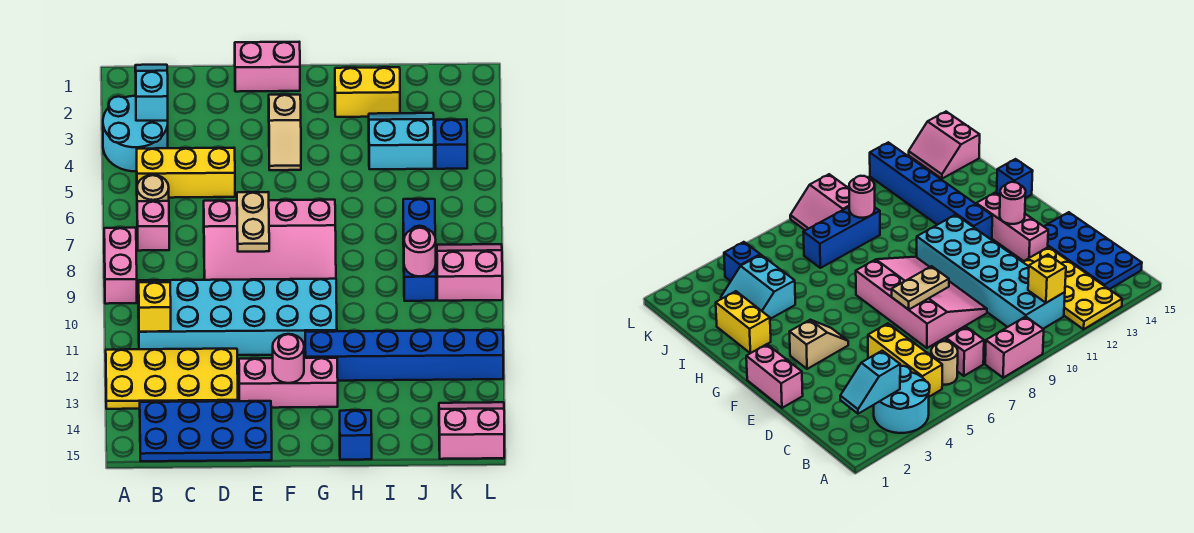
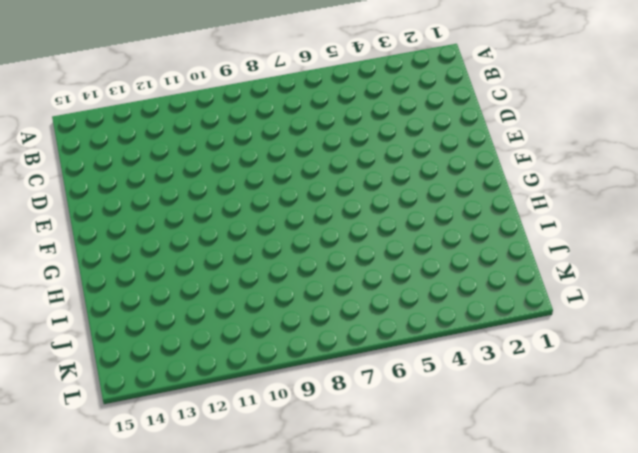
none -> cyan 2x2 round brick [103,96,168,171]
none -> pink 1x2 brick [104,228,137,304]
none -> yellow 2x4 plate [106,349,238,409]

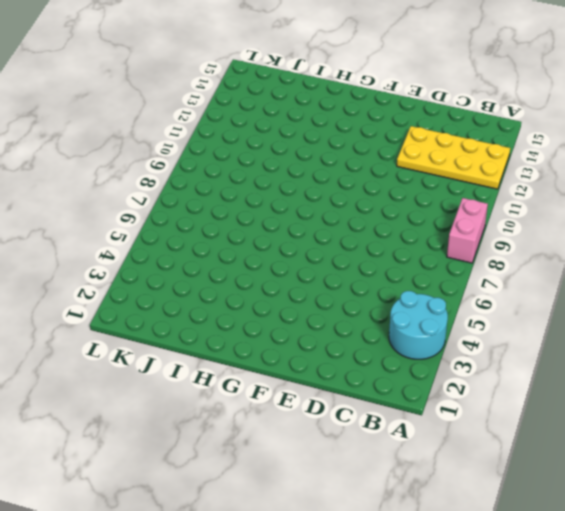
none -> yellow 1x3 brick [137,148,235,198]
none -> tan 1x1 round brick [137,175,169,202]
none -> pink 1x1 brick [137,201,169,251]

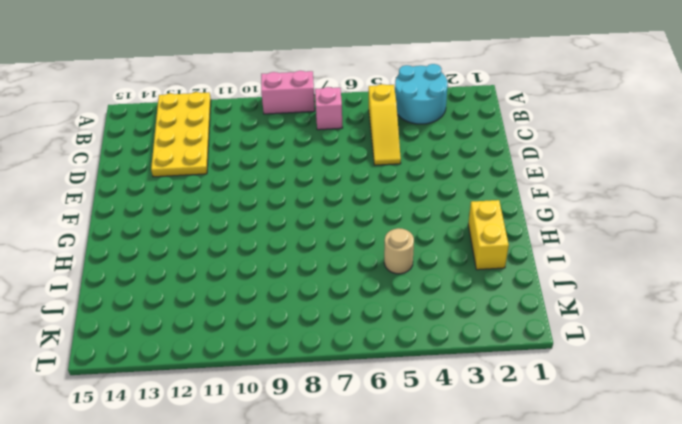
yellow 1x3 slope [369,84,401,165] -> yellow 1x3 brick [137,148,235,198]
tan 1x1 round brick [384,228,414,274] -> tan 1x1 round brick moved to [137,175,169,202]
none -> cyan 2x6 brick [138,279,337,355]
none -> blue 2x4 plate [140,401,272,461]
none -> pink 3x4 slope [204,200,336,280]

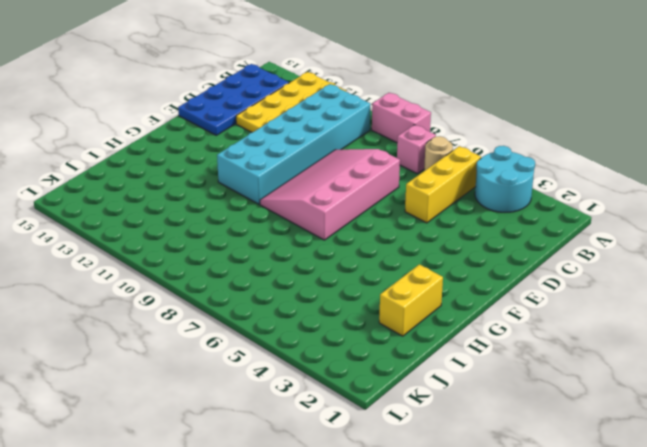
none -> pink 1x2 brick [235,42,300,92]
none -> pink 1x3 brick [239,358,338,408]
none -> tan 1x2 slope [269,95,301,170]

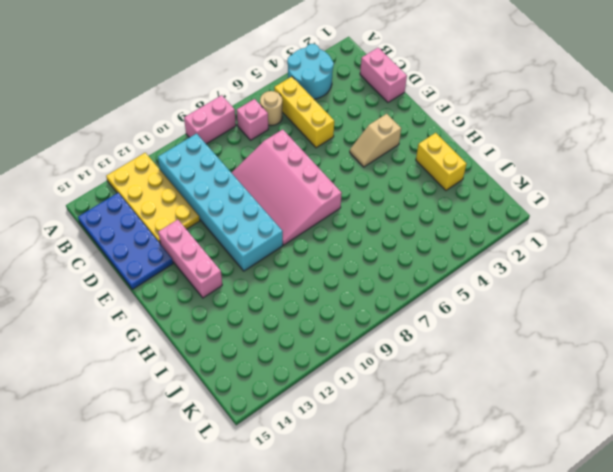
pink 1x2 brick [360,48,407,102] -> pink 1x2 brick moved to [235,42,300,92]
none -> blue 1x6 brick [305,330,503,381]
none -> blue 1x1 brick [340,410,372,460]
none -> cyan 2x2 slope [369,113,434,169]

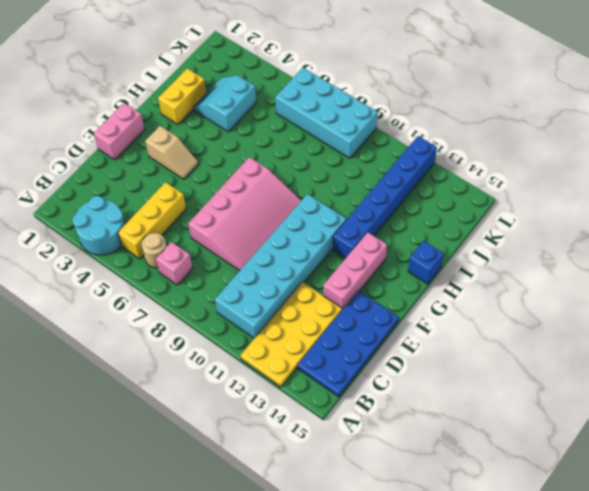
cyan 2x4 brick [275,68,378,158] -> pink 2x2 slope [437,244,502,301]
none -> pink 1x2 brick [104,228,137,304]
none -> blue 1x3 brick [403,199,436,301]
none -> blue 1x1 brick [435,119,467,169]

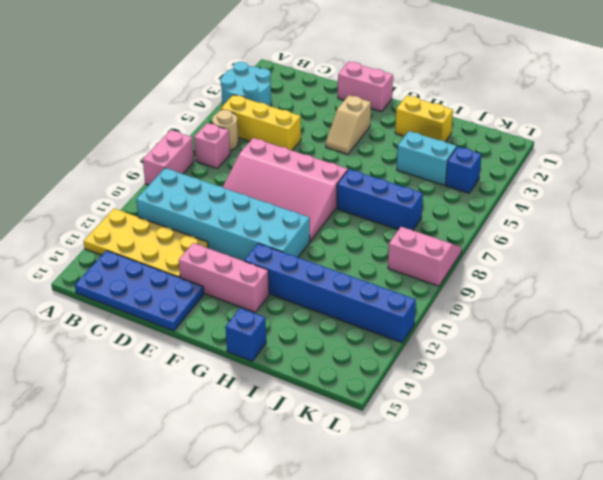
blue 1x3 brick [337,169,423,230] -> blue 1x3 brick turned to [403,199,436,301]
none -> pink 2x2 slope [439,402,504,459]
none -> cyan 1x2 slope [135,65,168,121]
none -> yellow 1x1 brick [138,282,171,332]

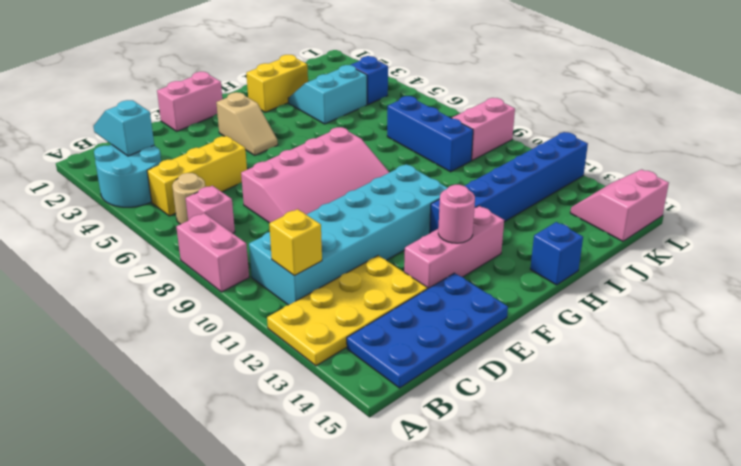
none -> tan 1x2 plate [237,192,269,252]
none -> pink 1x1 round brick [404,227,436,277]

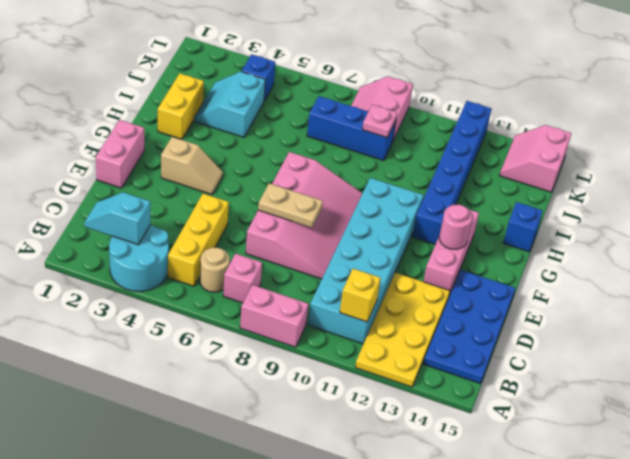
pink 1x1 plate [362,105,397,138] -> pink 1x1 round brick [404,227,436,277]

